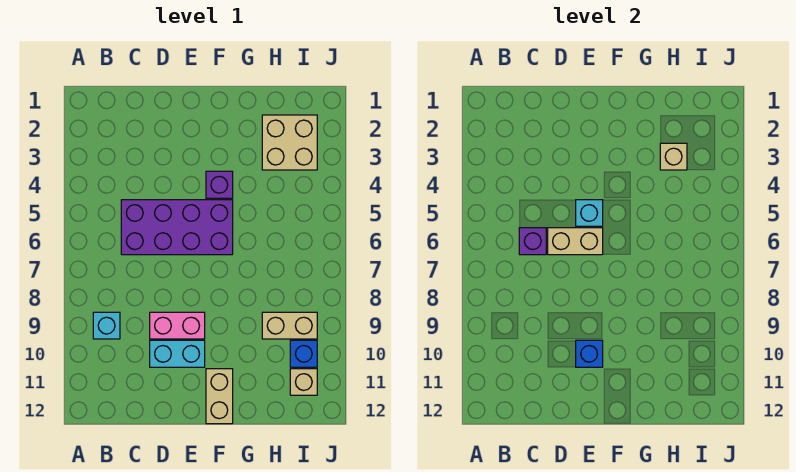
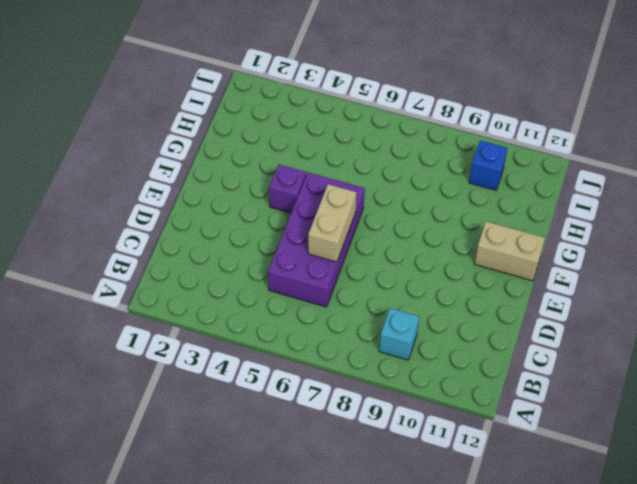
none -> pink 1x2 brick [150,312,205,339]
none -> cyan 1x2 brick [150,340,205,367]
none -> tan 2x2 brick [262,115,317,170]

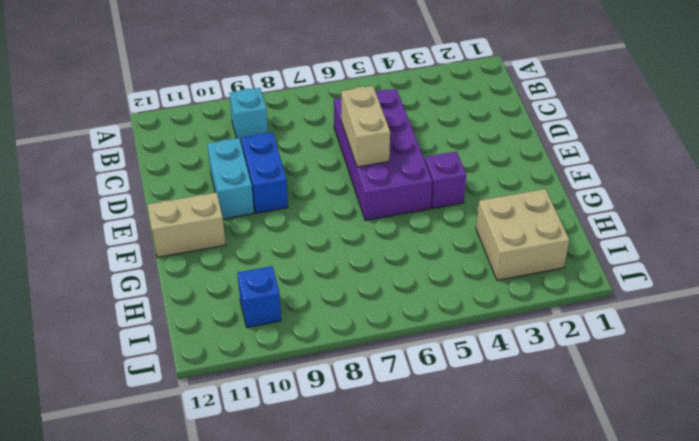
blue 1x2 brick [241,133,288,213] -> pink 1x2 brick [150,312,205,339]
none -> tan 1x2 brick [262,312,317,339]
none -> tan 1x1 brick [290,369,317,395]
none -> purple 1x1 brick [519,228,546,255]

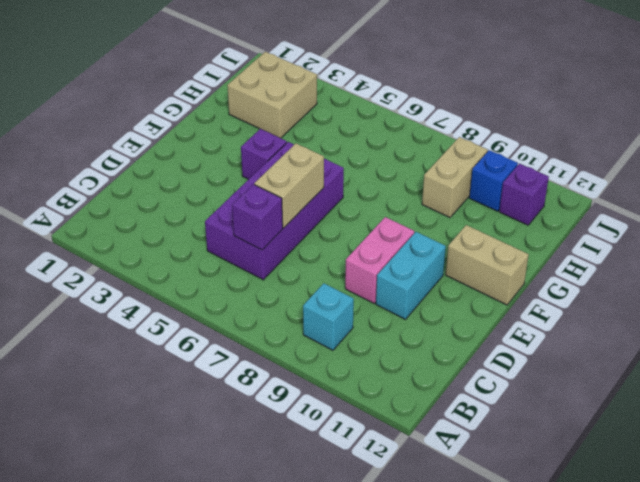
purple 1x1 brick [499,164,549,225] -> tan 1x1 brick [290,369,317,395]
none -> cyan 1x1 brick [576,200,603,226]
none -> blue 1x1 brick [576,340,603,367]
none -> tan 1x1 brick [660,143,687,170]

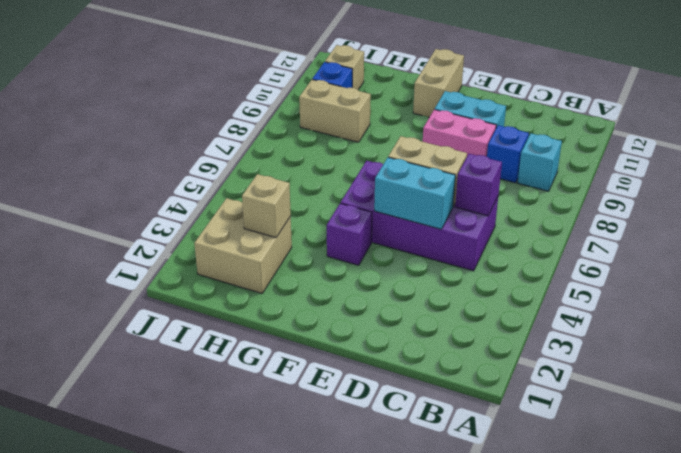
blue 1x1 brick [487,125,529,183] -> blue 1x1 brick moved to [576,340,603,367]
cyan 1x2 brick [374,157,455,229] -> cyan 1x1 brick [576,200,603,226]

